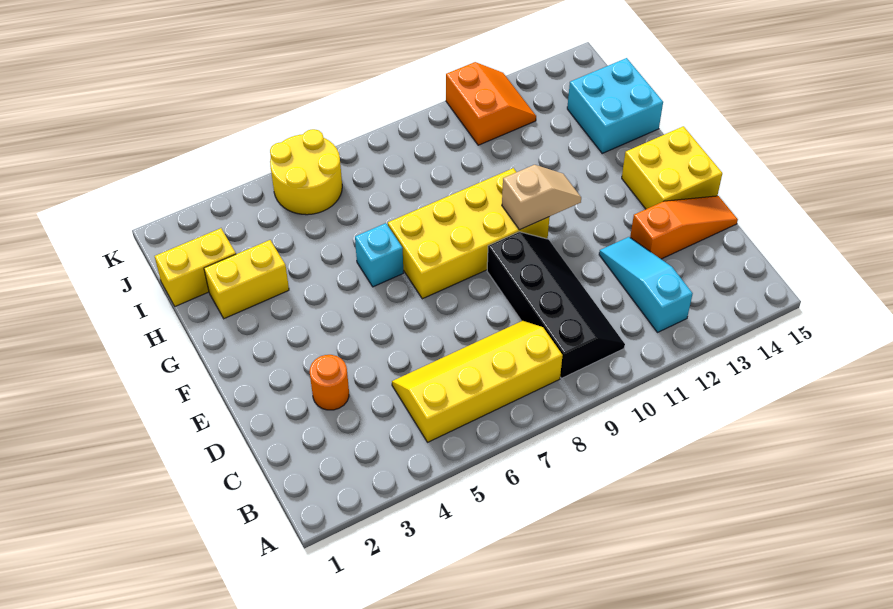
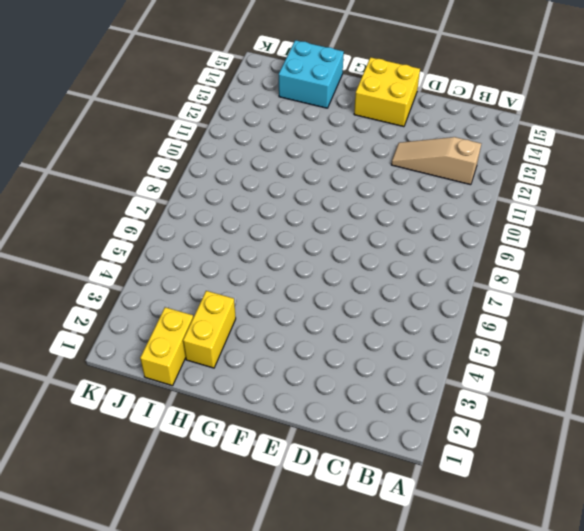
tan 1x3 slope [391,137,481,185] -> cyan 1x3 slope [599,237,693,332]
none -> yellow 2x4 slope [392,321,563,442]
none -> black 2x4 slope [487,232,625,378]
none -> orange 1x1 round brick [310,355,349,410]

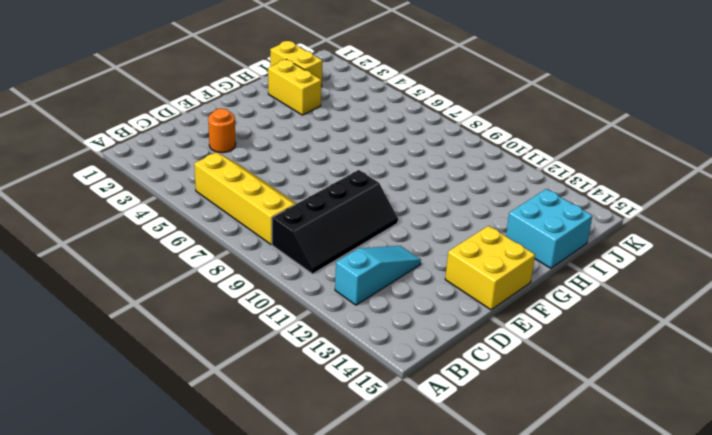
none -> orange 1x3 slope [630,196,738,259]
none -> yellow 2x4 brick [388,168,549,299]
none -> cyan 1x1 brick [355,223,403,287]

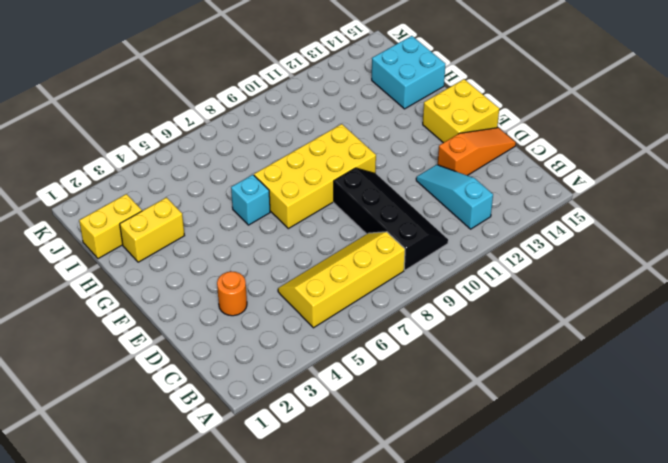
none -> yellow 2x2 round brick [270,129,342,215]
none -> orange 2x2 slope [446,62,536,145]
none -> tan 1x2 slope [502,165,581,230]

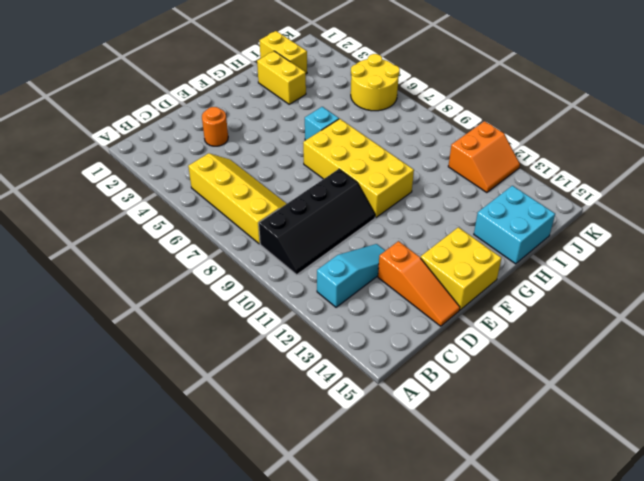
none -> tan 1x2 slope [502,165,581,230]

